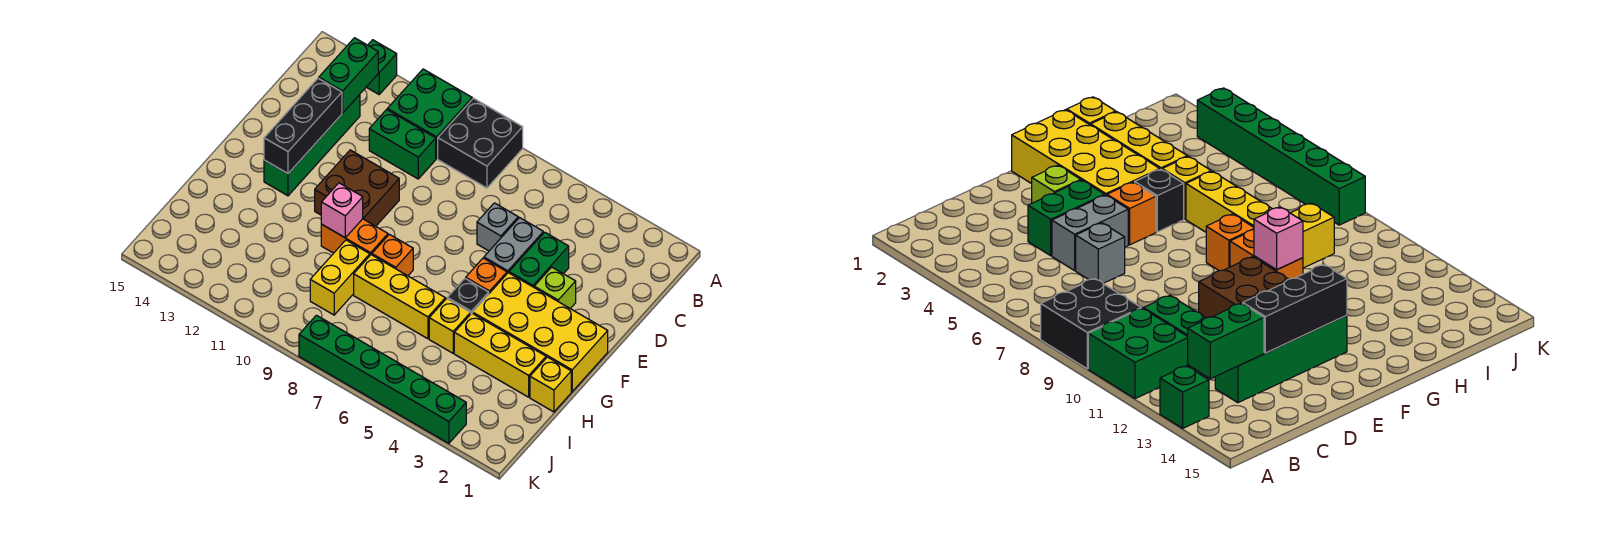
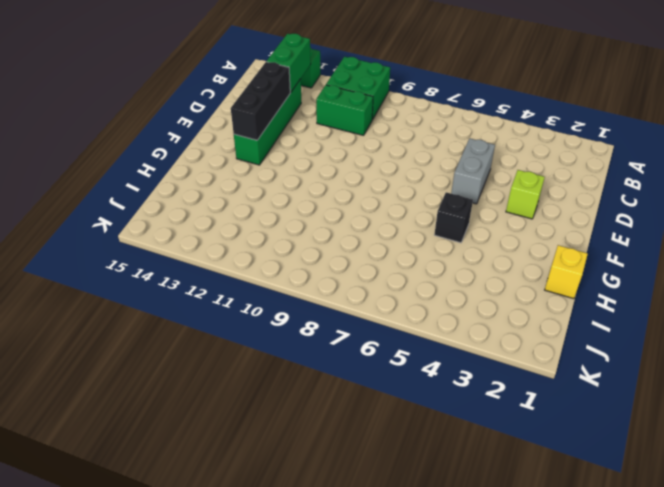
none -> black 2x2 brick [438,98,523,188]
none -> green 1x2 brick [509,232,569,287]
none -> grey 1x1 brick [477,203,518,251]

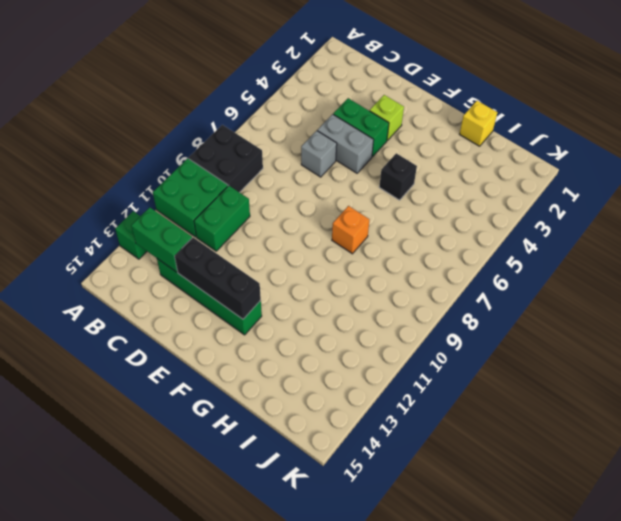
none -> brown 2x2 brick [315,150,399,226]
none -> yellow 2x4 brick [473,273,608,392]
none -> orange 1x1 brick [466,258,507,293]

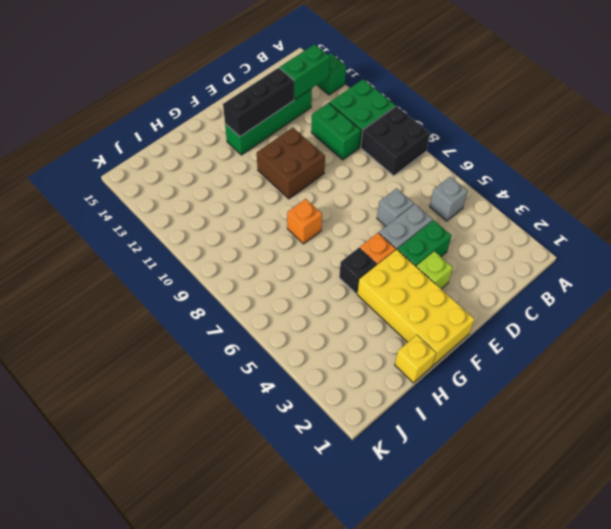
grey 1x1 brick [430,177,468,221] -> none
none -> orange 1x2 brick [321,219,388,255]
none -> yellow 1x3 brick [454,313,546,397]
none -> yellow 1x1 brick [429,299,471,353]

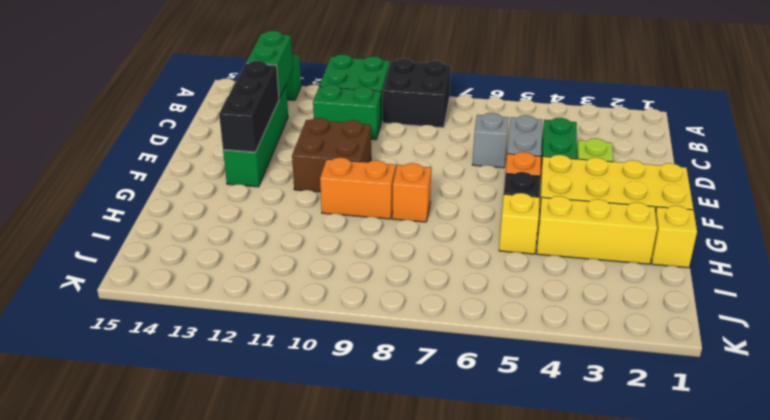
none -> yellow 1x3 brick [354,255,445,339]
none -> yellow 1x2 brick [310,240,370,315]
none -> green 1x6 brick [299,315,466,443]

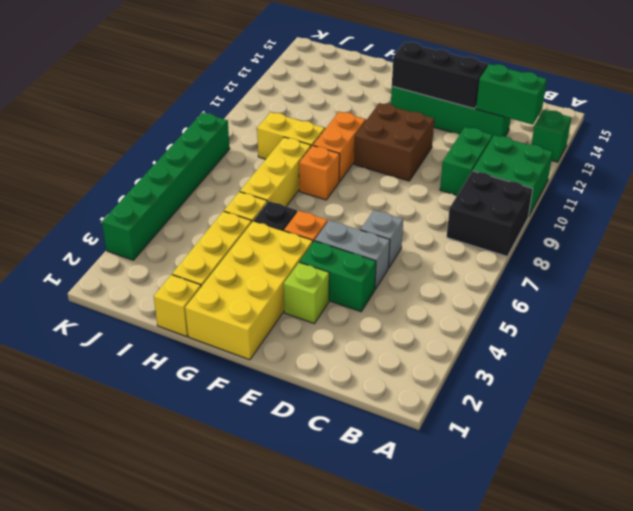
none -> pink 1x1 brick [321,183,363,238]

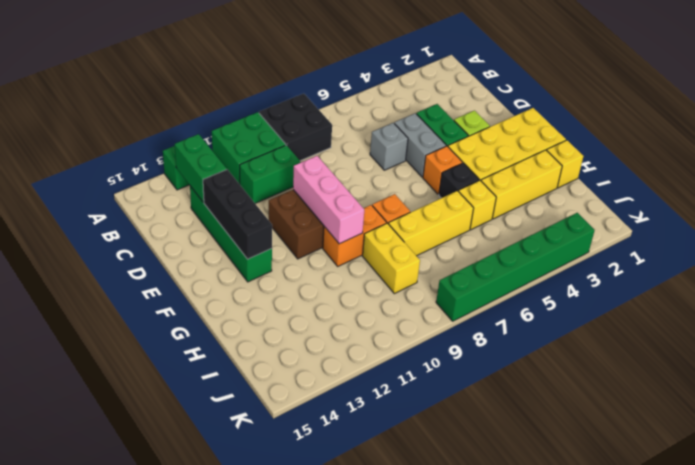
pink 1x3 brick [293,156,364,244] -> pink 1x1 brick [321,183,363,238]

